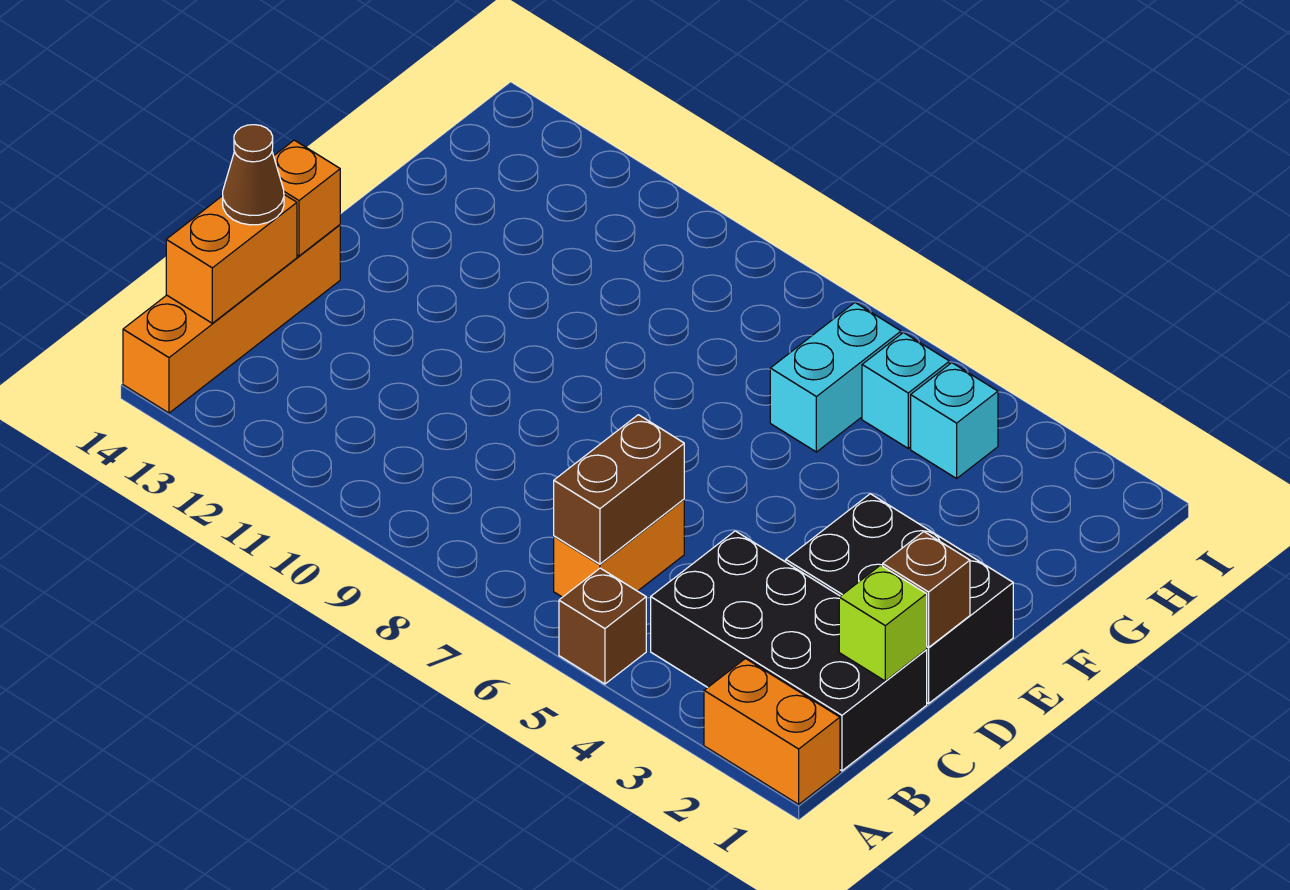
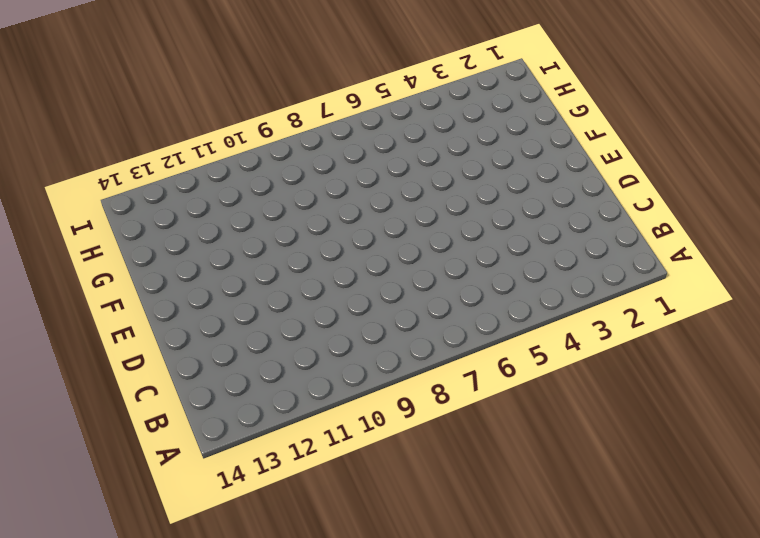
none -> orange 1x2 brick [704,659,840,804]
none -> brown 1x1 brick [559,568,646,684]
none -> orange 1x4 brick [123,225,340,413]

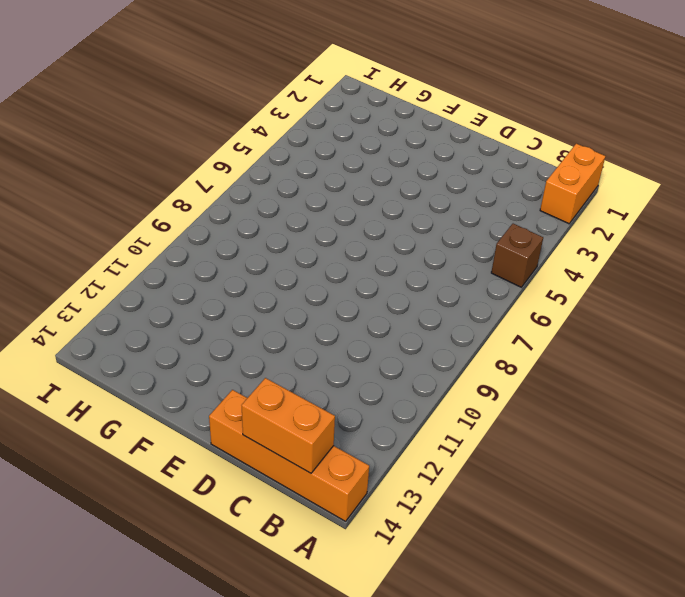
none -> black 2x4 brick [651,531,927,771]
none -> orange 1x2 brick [554,499,684,597]
none -> black 2x3 brick [786,494,1013,703]

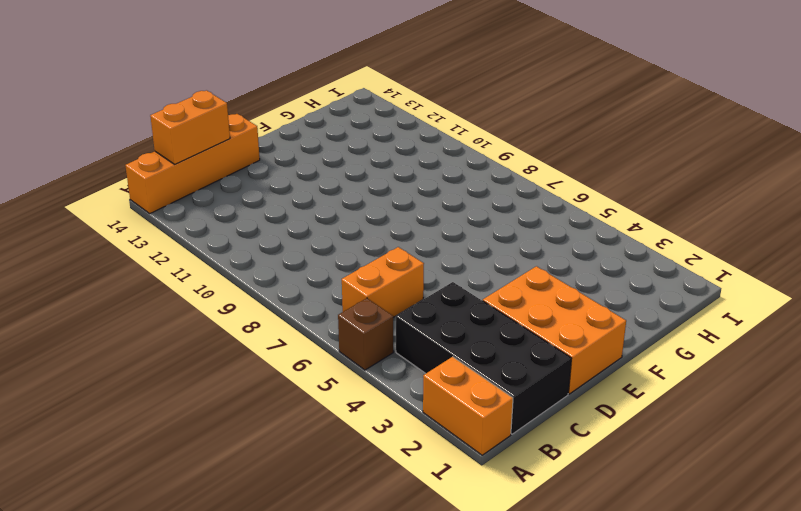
orange 2x3 brick [483,266,626,394] -> black 2x3 brick [786,494,1013,703]
none -> cyan 1x2 brick [770,303,901,452]
none -> cyan 1x1 brick [911,363,998,478]
none -> cyan 1x1 brick [862,333,949,448]

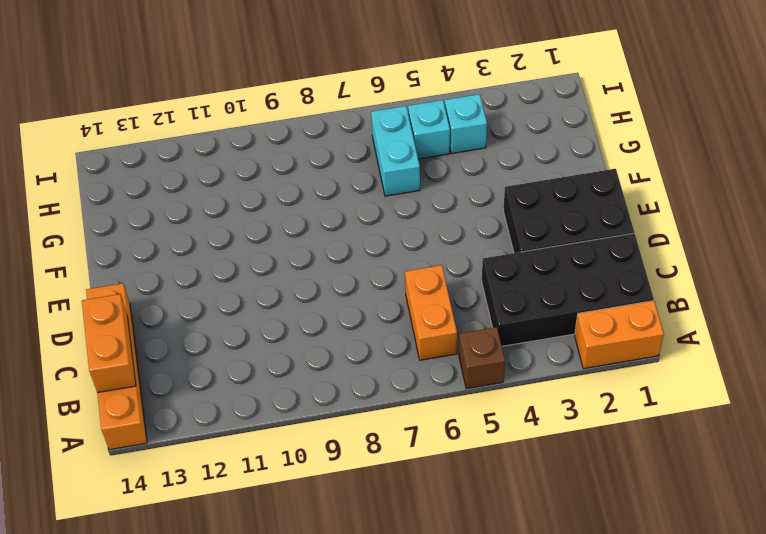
none -> brown 1x2 brick [554,415,684,564]
none -> lime 1x1 brick [839,565,927,681]
none -> brown 1x1 brick [883,532,970,647]

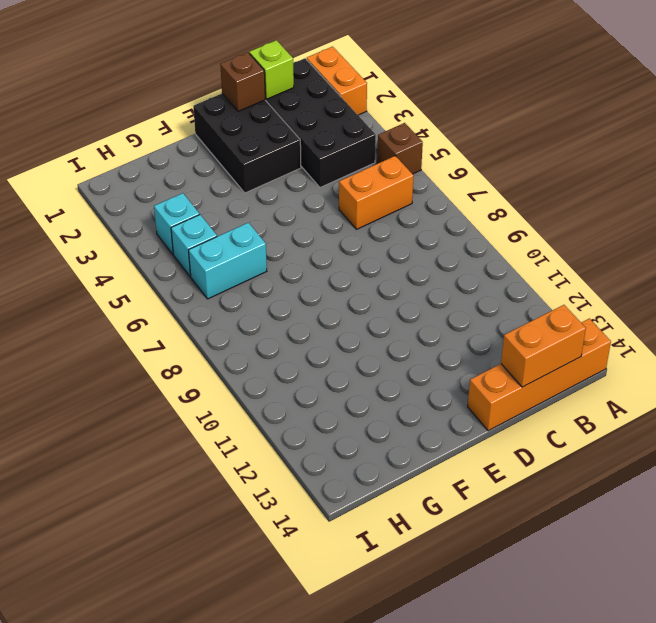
none -> brown 1x2 brick [554,415,684,564]
none -> orange 1x1 brick [274,140,340,256]
none -> brown 1x1 cone [223,125,284,225]

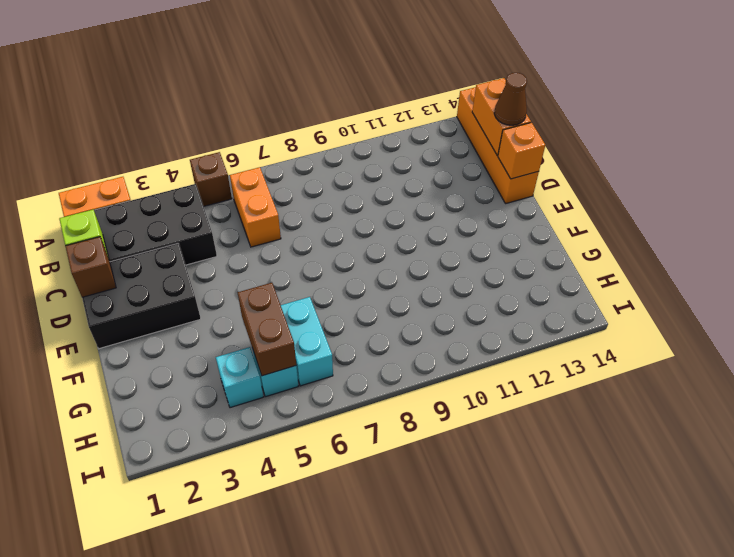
brown 1x2 brick [237,283,296,376] -> brown 1x2 brick moved to [554,415,684,564]

